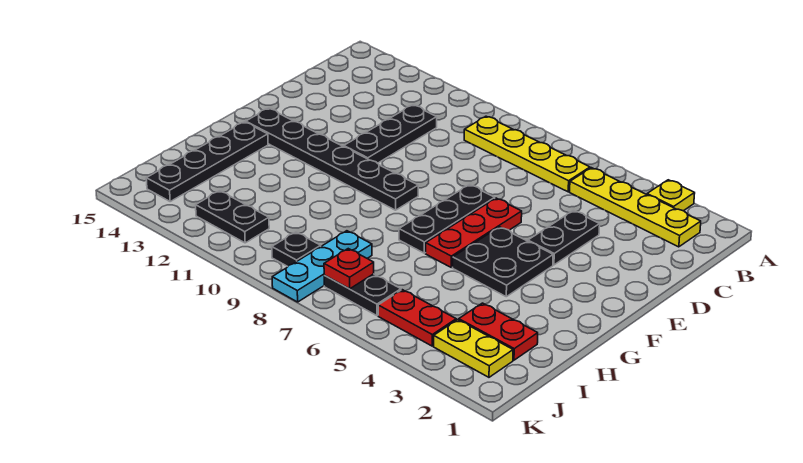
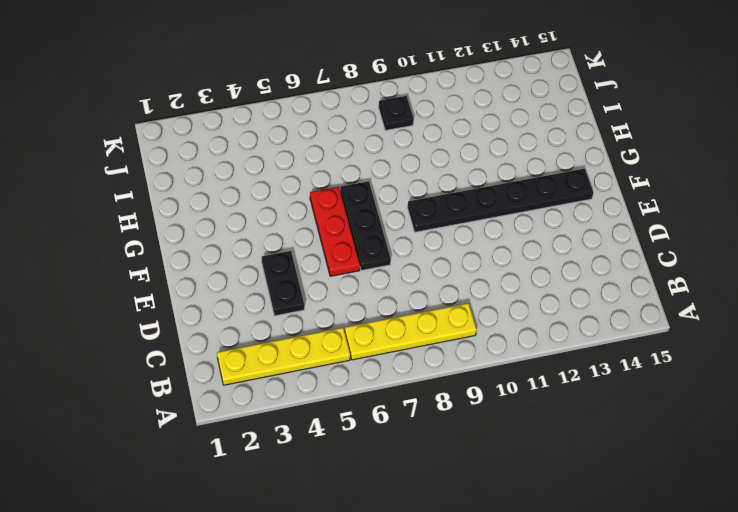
none -> yellow 1x1 plate [647,180,695,211]
none -> black 1x3 plate [344,105,437,163]
none -> black 2x2 plate [453,227,553,297]

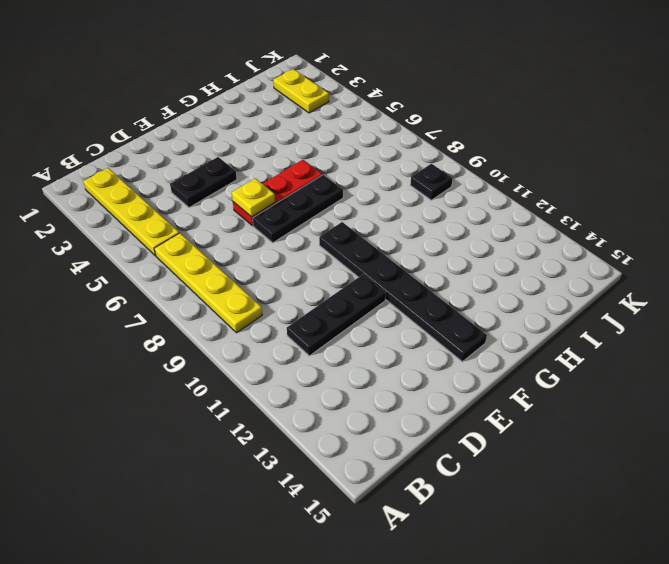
yellow 1x1 plate [232,178,275,217] -> yellow 1x1 plate moved to [647,180,695,211]
none -> black 2x2 plate [453,227,553,297]
none -> black 1x4 plate [146,122,268,201]
none -> red 1x2 plate [459,303,538,360]

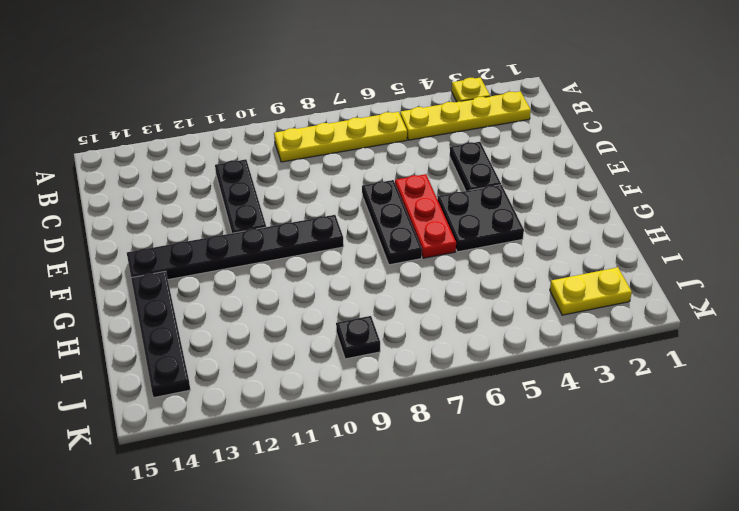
none -> red 1x2 plate [459,303,538,360]
none -> cyan 1x3 plate [272,231,372,302]
none -> red 1x2 plate [378,290,456,346]

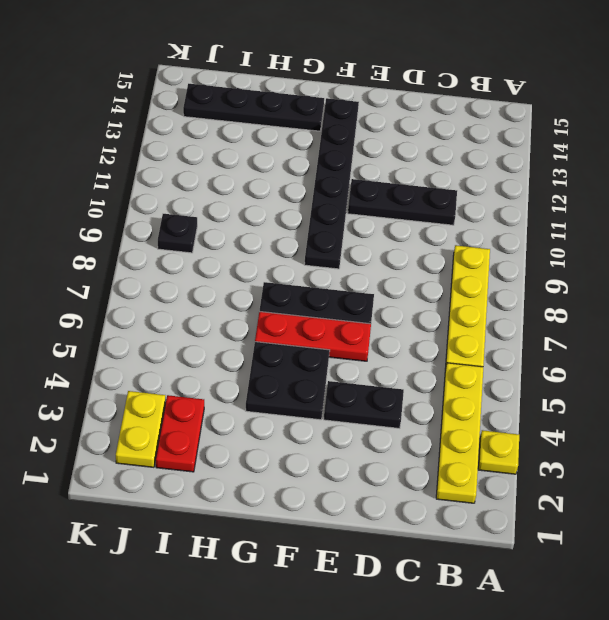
none -> cyan 1x3 plate [272,231,372,302]
none -> red 1x2 plate [378,290,456,346]
none -> black 1x2 plate [324,274,401,316]

